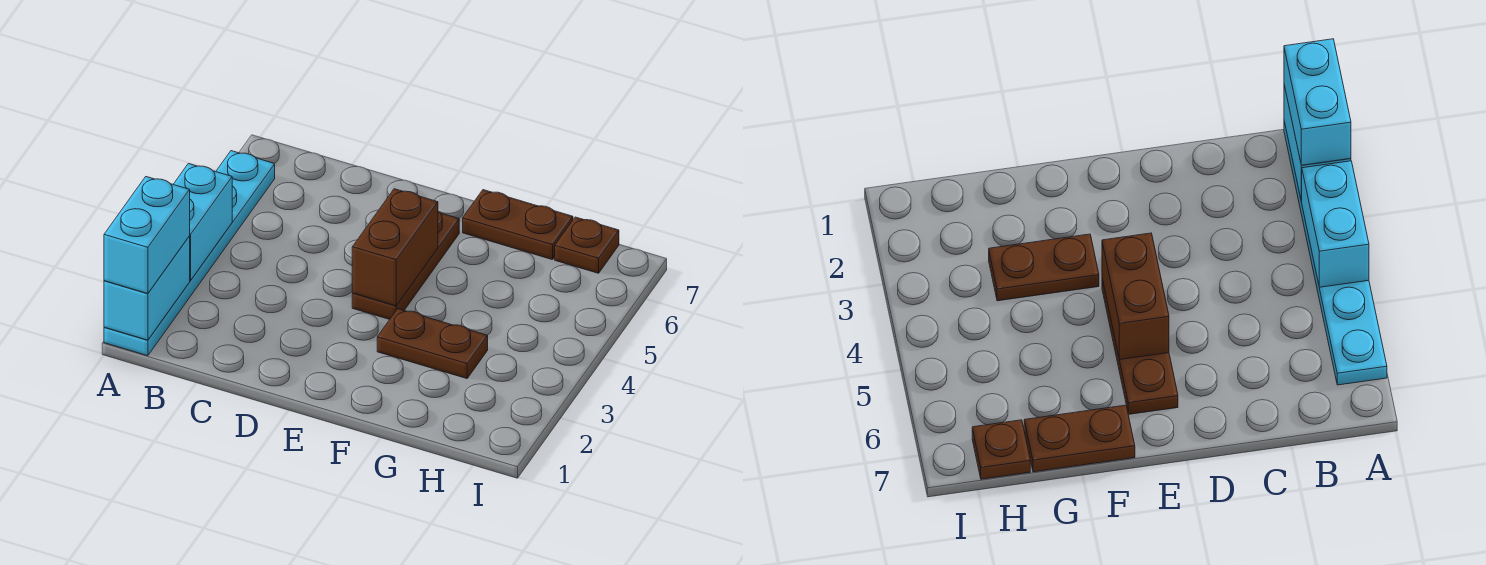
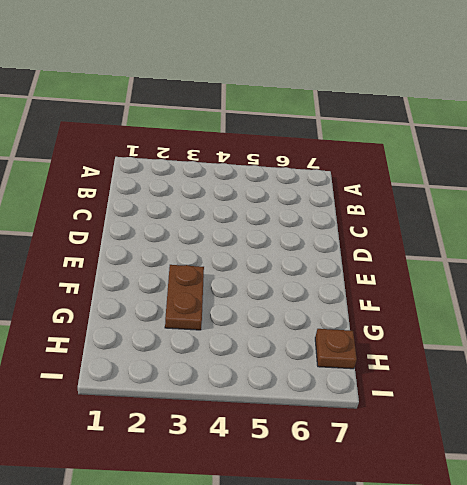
none -> cyan 1x6 plate [104,151,275,356]
none -> brown 1x3 plate [352,212,459,319]

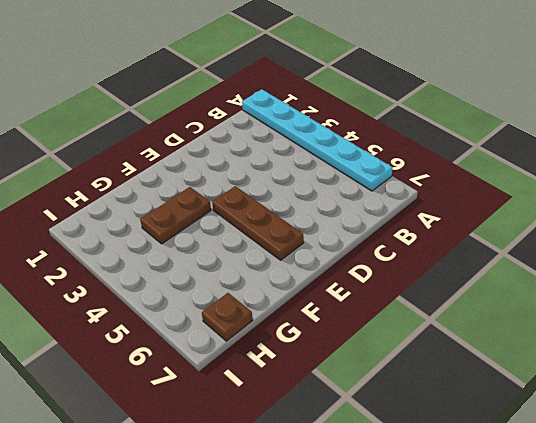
none -> brown 1x2 plate [463,190,573,260]
none -> cyan 1x2 brick [104,236,190,340]

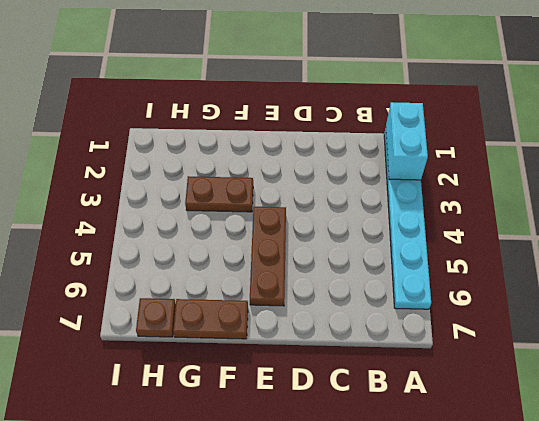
none -> cyan 1x2 brick [173,164,232,281]
none -> brown 1x2 brick [352,189,438,306]

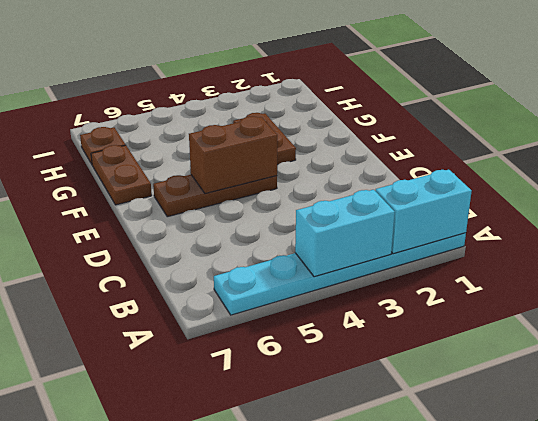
none -> cyan 1x2 brick [104,177,190,294]

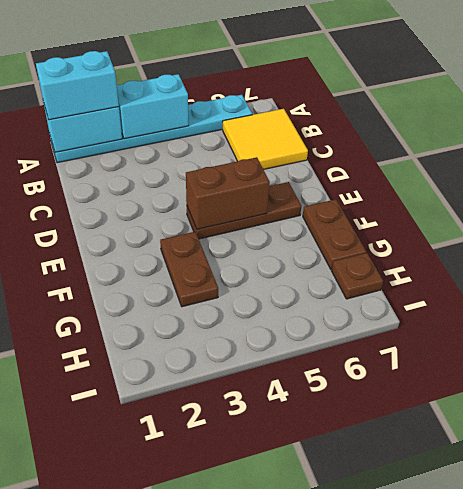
yellow 2x2 tile [223,109,308,169] -> none

